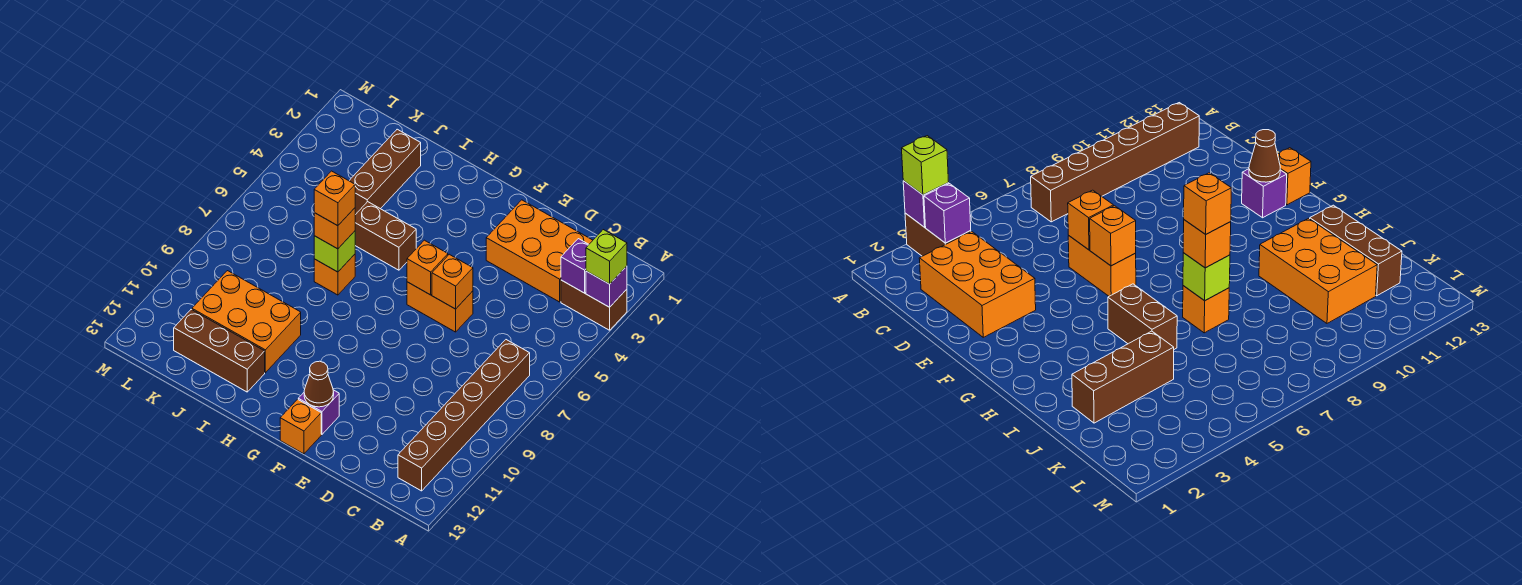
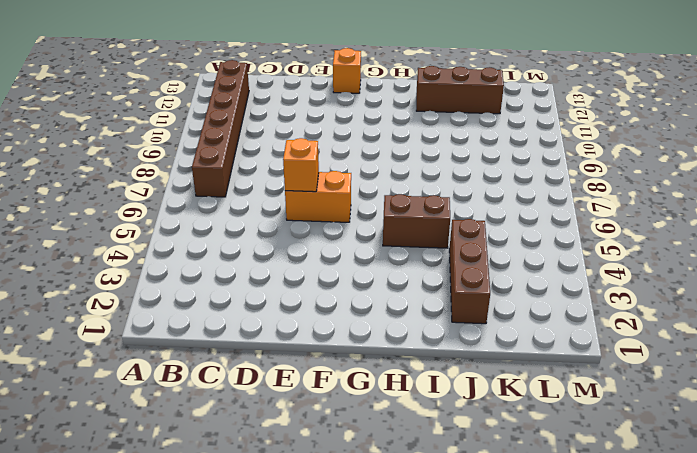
none -> brown 1x2 brick [561,280,627,330]
none -> orange 2x3 brick [486,200,593,302]
none -> purple 1x1 brick [298,390,339,434]

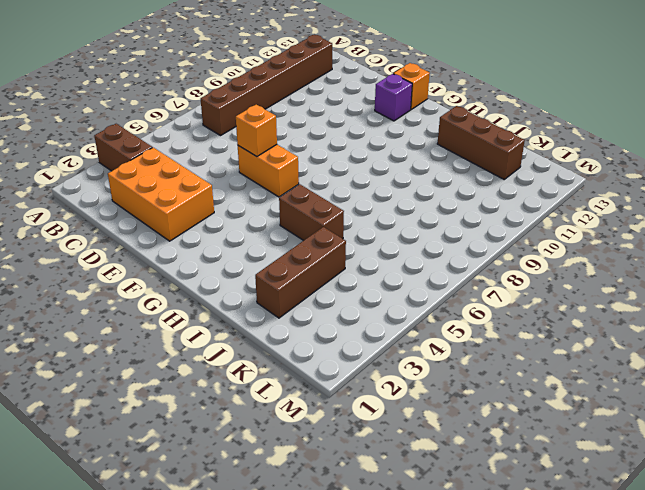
none -> orange 1x1 brick [314,254,355,295]
none -> orange 2x3 brick [192,271,301,373]
none -> purple 1x1 brick [586,266,627,307]

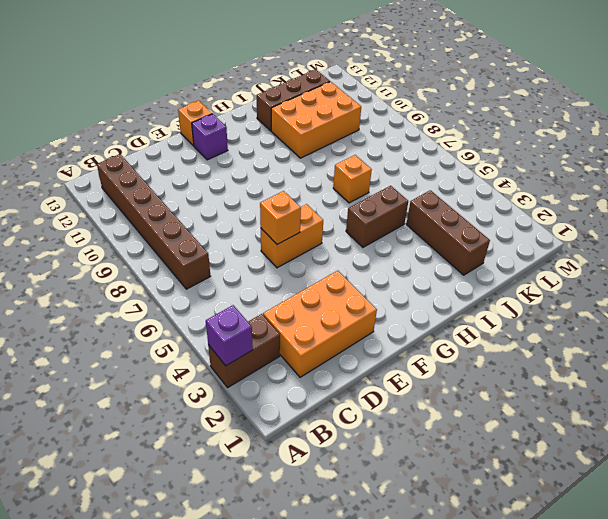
none -> purple 1x1 brick [561,239,589,293]
none -> orange 1x1 brick [407,240,448,295]
none -> brown 1x1 cone [304,361,334,407]

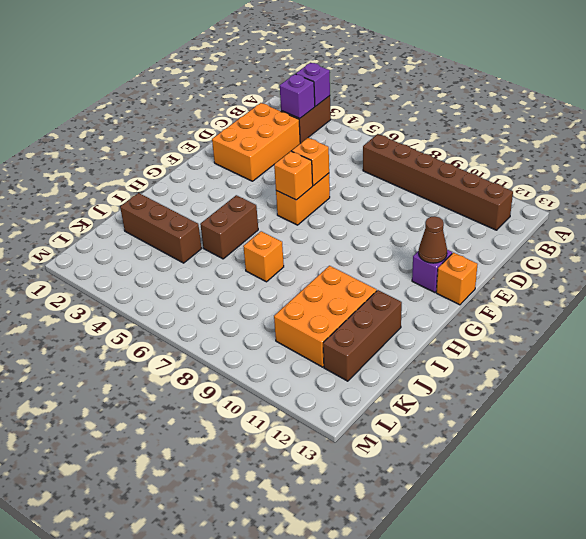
none -> lime 1x1 brick [314,231,355,272]
none -> lime 1x1 brick [586,230,627,284]
none -> orange 1x1 brick [314,208,355,249]

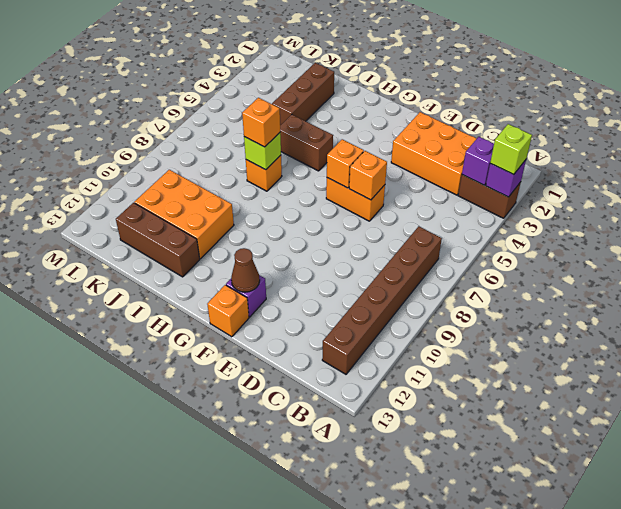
none -> orange 1x1 brick [314,171,355,226]

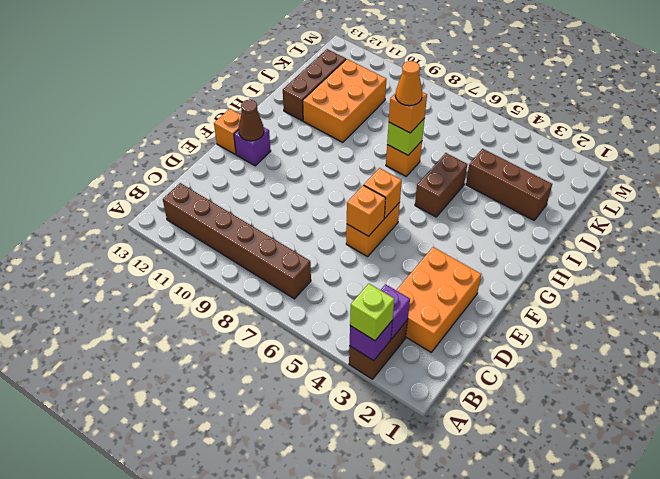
orange 1x1 cone [395,61,422,106] -> orange 1x1 brick [314,171,355,226]

